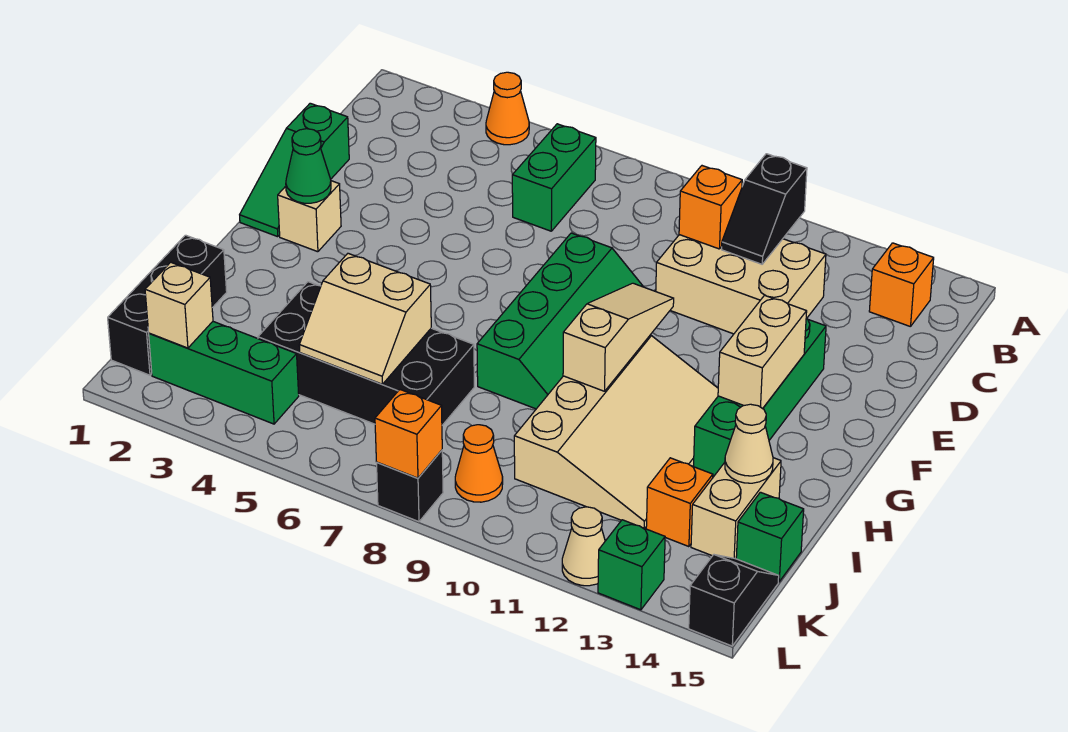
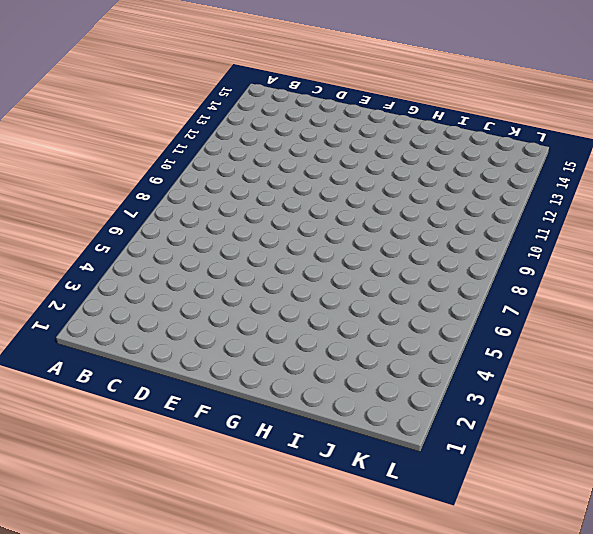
none -> orange 1x1 cone [486,72,529,145]
none -> green 1x2 brick [512,124,596,231]
none -> orange 1x1 brick [869,243,934,327]

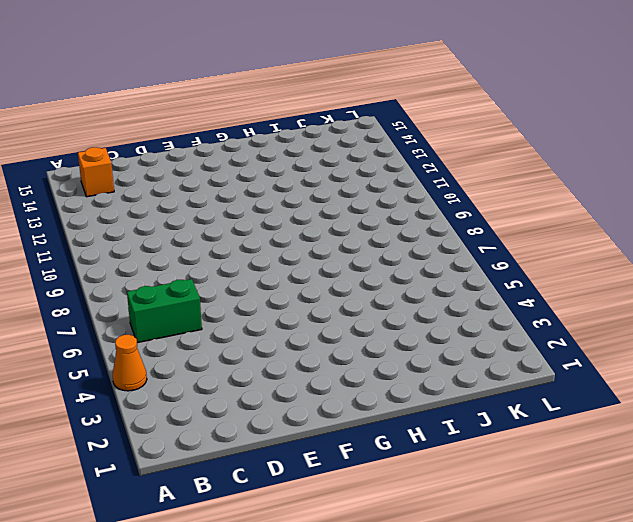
none -> tan 2x3 brick [656,235,826,334]
none -> green 1x3 slope [240,103,349,237]
none -> green 2x4 slope [477,233,643,409]

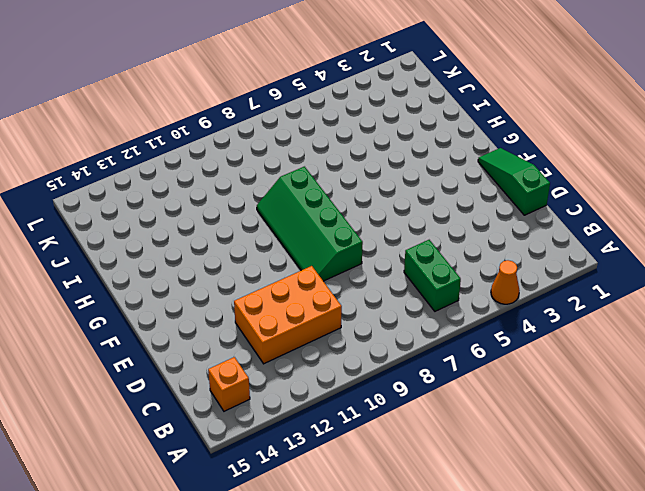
orange 2x3 brick [234,266,342,364] -> tan 2x3 brick [656,235,826,334]
none -> green 1x4 brick [693,319,826,477]
none -> tan 1x1 brick [278,181,341,252]
none -> tan 3x4 slope [514,335,718,528]

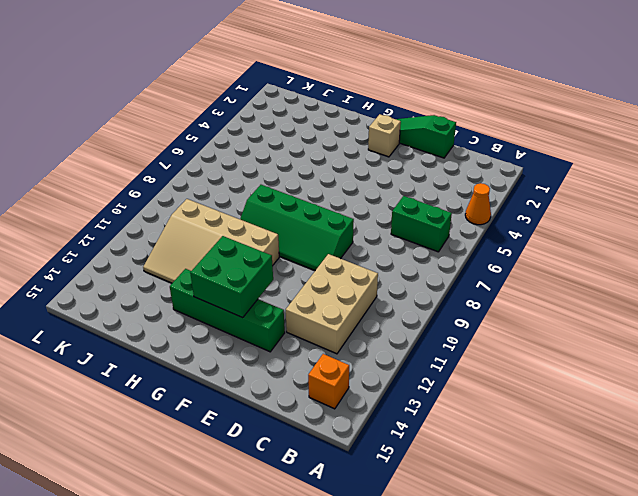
green 2x2 brick [190,236,273,318] -> tan 1x2 brick [718,295,807,409]
none -> black 1x3 brick [108,235,227,375]
none -> black 2x4 brick [258,282,474,425]
none -> tan 1x2 brick [691,458,781,559]

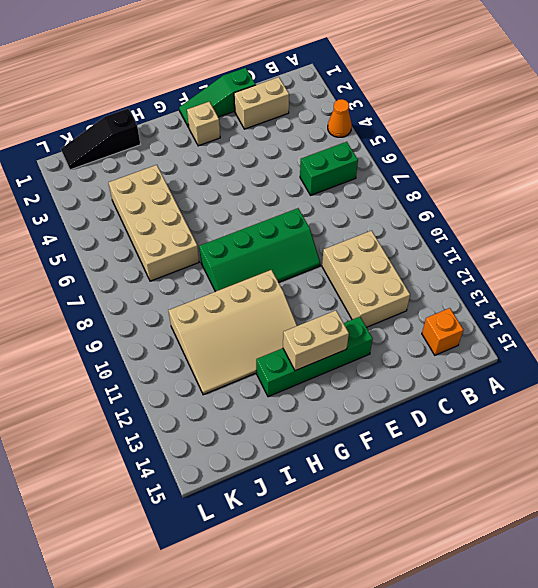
tan 1x2 brick [234,77,289,129] -> tan 1x2 brick moved to [691,458,781,559]
black 1x3 slope [61,109,140,170] -> black 1x3 brick [108,235,227,375]
tan 2x4 brick [108,165,199,281] -> black 2x4 brick [258,282,474,425]
none -> orange 1x1 brick [646,458,713,547]
none -> green 1x1 brick [736,492,804,582]
none -> green 1x3 brick [149,322,299,424]

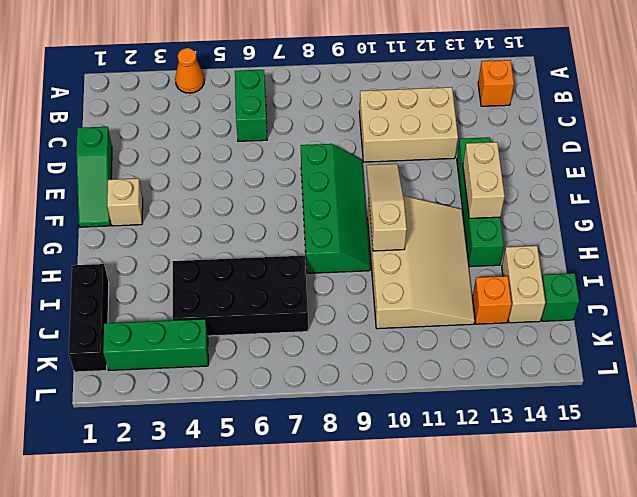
none -> orange 1x1 cone [455,425,503,502]
none -> black 1x2 slope [689,555,779,646]
none -> black 1x1 brick [377,450,443,522]

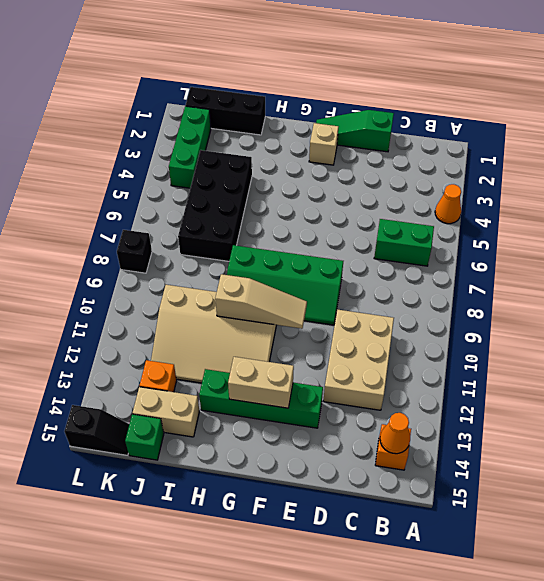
orange 1x1 cone [380,413,410,454] -> orange 1x1 cone moved to [455,425,503,502]
none -> tan 1x1 cone [562,507,605,586]
none -> green 1x1 brick [598,520,665,610]
none -> black 1x2 slope [722,154,807,264]

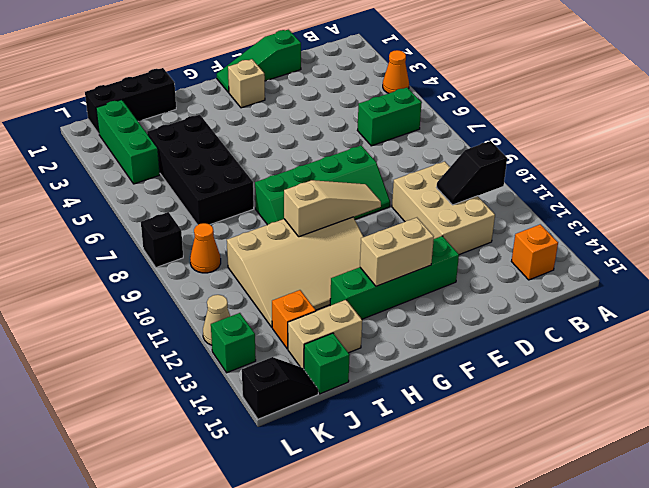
none -> orange 1x1 brick [679,166,742,249]
none -> green 1x1 cone [286,129,331,203]
none -> tan 2x2 slope [299,253,431,384]

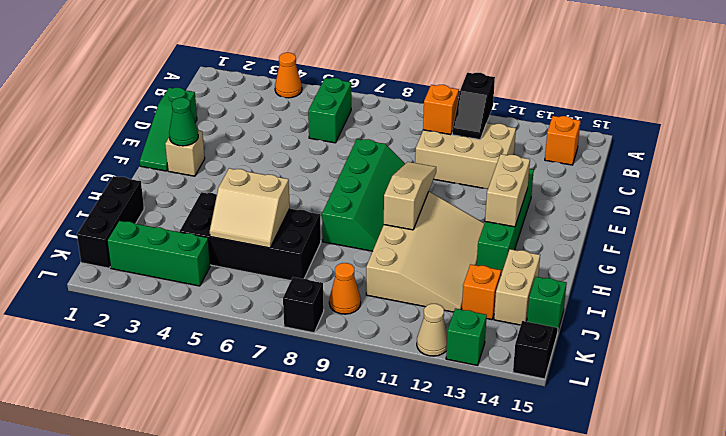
none -> tan 1x1 cone [725,404,773,483]
none -> tan 1x1 brick [145,262,213,348]
none -> orange 1x1 brick [375,390,442,478]

